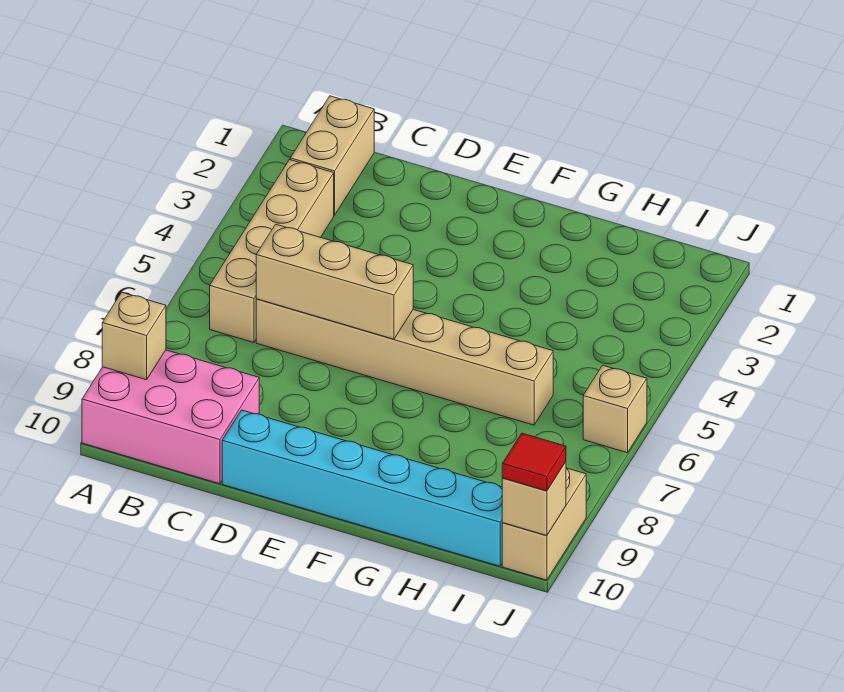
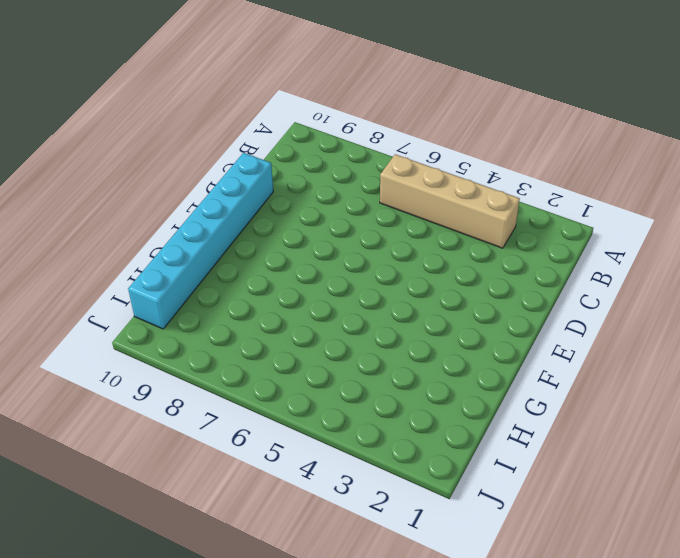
none -> pink 2x3 brick [82,350,259,484]
none -> tan 1x2 brick [290,96,374,215]

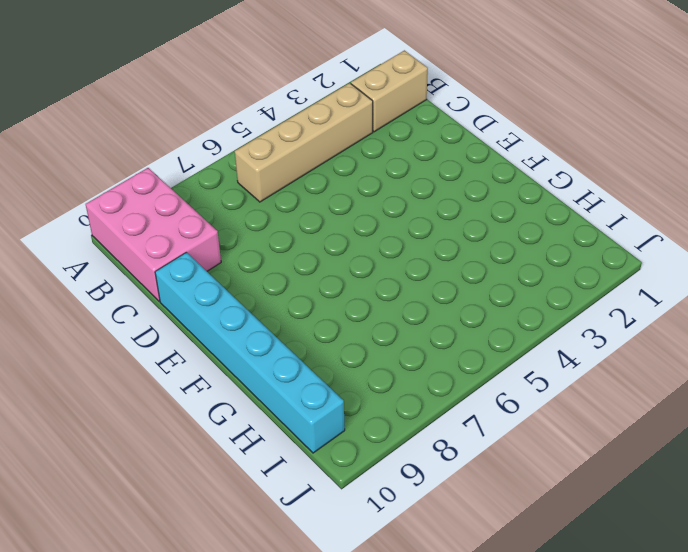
none -> tan 1x6 brick [256,299,553,425]
none -> tan 1x1 brick [583,365,647,453]

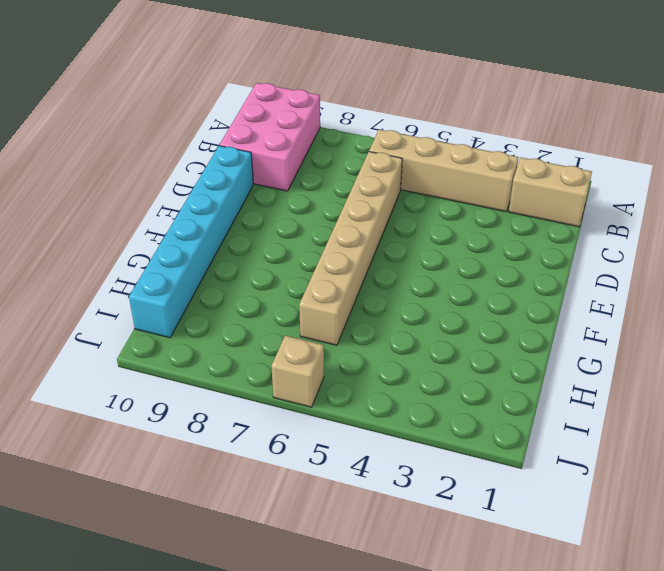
none -> tan 1x2 brick [502,468,586,580]
none -> tan 1x1 brick [102,292,166,380]

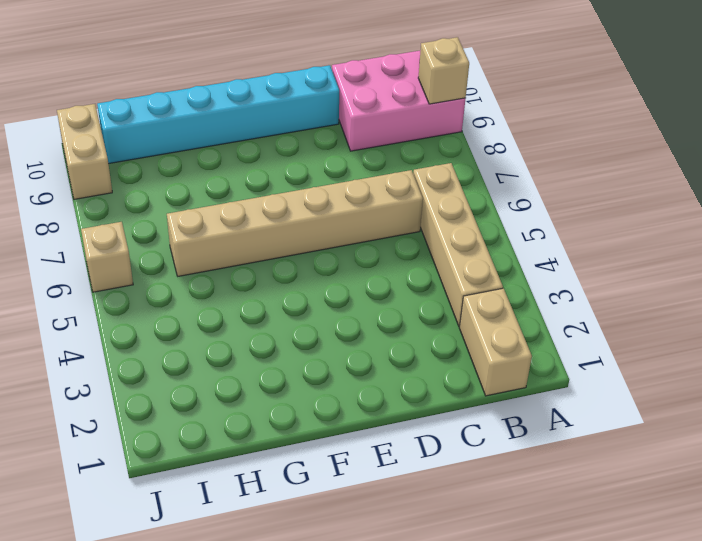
none -> tan 1x3 brick [256,224,413,339]
none -> tan 1x1 brick [502,462,566,536]

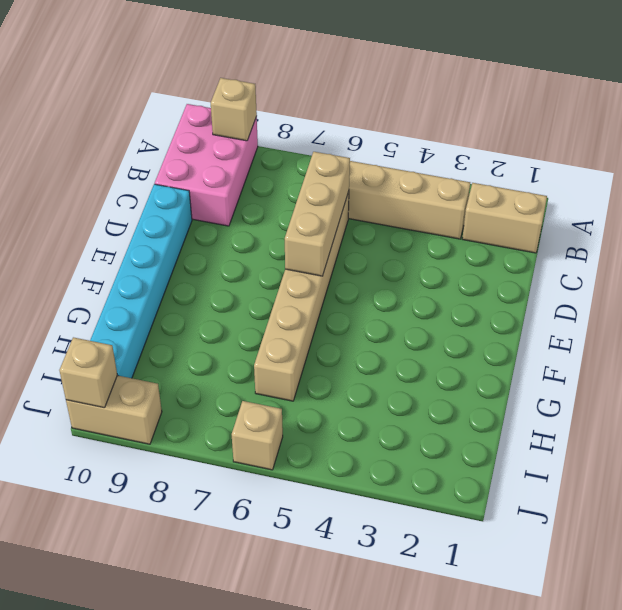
none -> red 1x1 tile [502,433,566,491]

